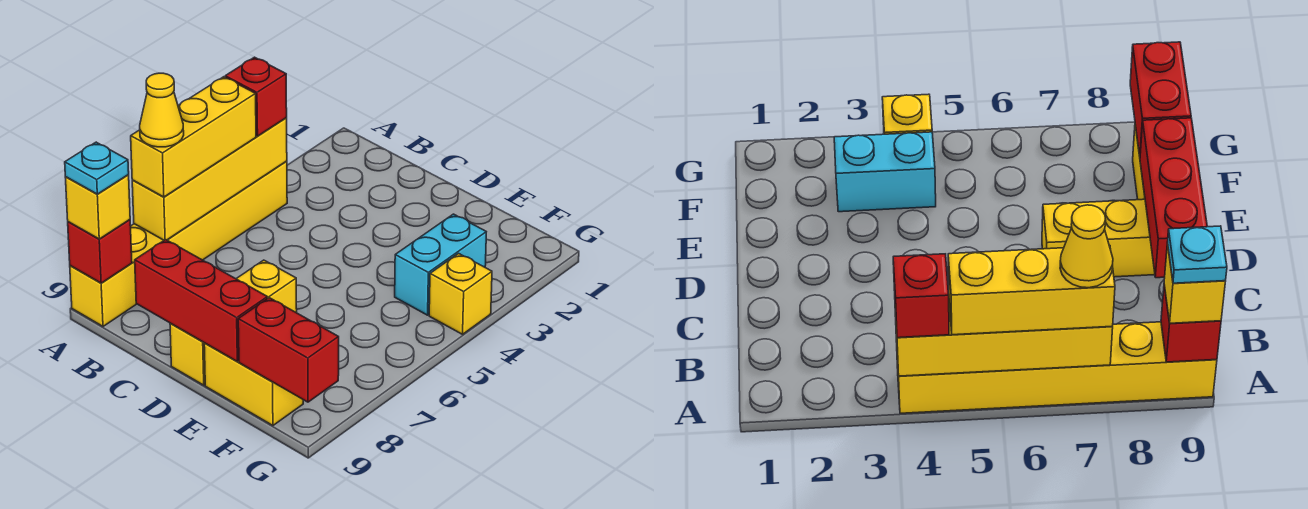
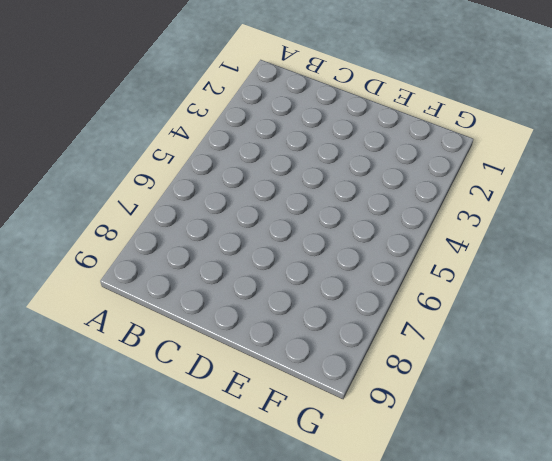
none -> yellow 1x6 brick [70,161,287,326]
none -> yellow 1x3 brick [170,260,297,385]
none -> yellow 1x2 brick [204,343,303,426]

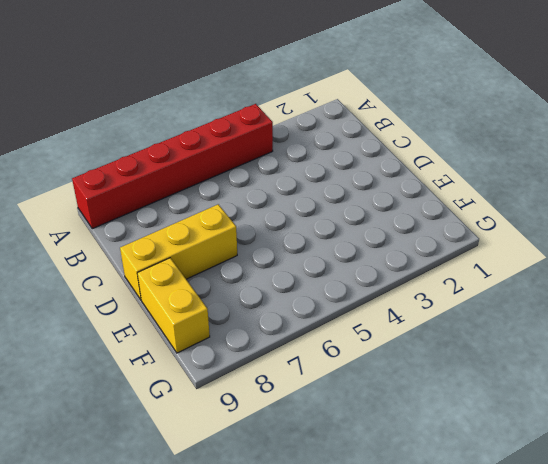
red 1x6 brick [72,104,273,229] -> yellow 1x6 brick [70,161,287,326]
none -> cyan 1x2 brick [395,214,486,315]
none -> yellow 1x1 brick [429,253,492,334]
none -> yellow 1x4 brick [132,118,287,240]

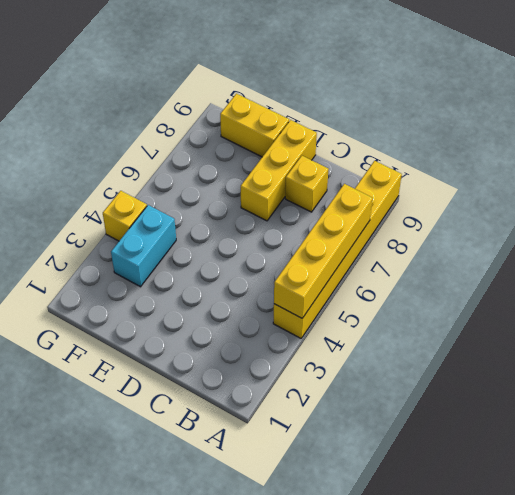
yellow 1x1 brick [285,156,329,212] -> yellow 1x1 brick moved to [65,175,130,239]
none -> red 1x1 brick [68,220,132,283]
none -> red 1x3 brick [135,239,267,361]
none -> red 1x2 brick [238,298,339,402]

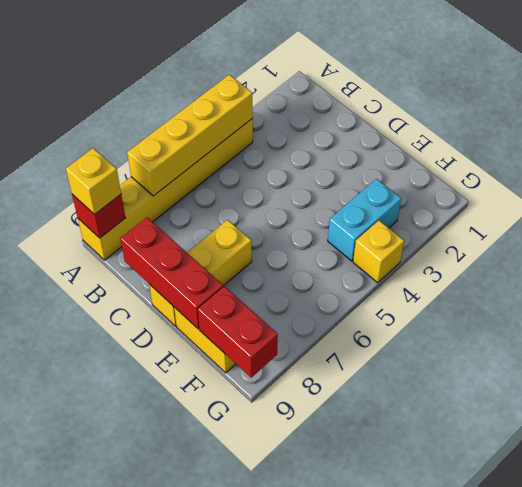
none -> red 1x1 brick [225,57,287,136]
none -> yellow 1x3 brick [131,77,256,197]
none -> yellow 1x1 cone [140,73,184,147]

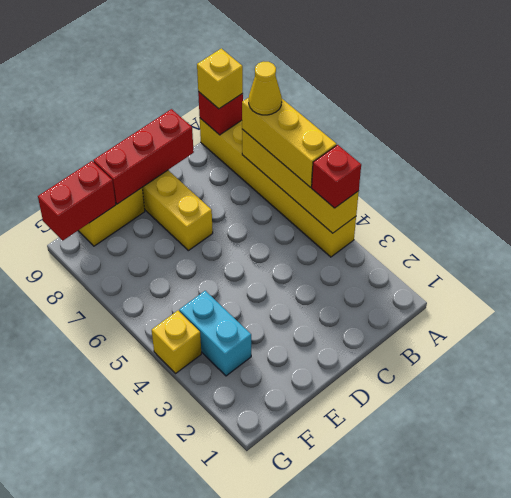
none -> cyan 1x1 plate [65,142,129,194]

